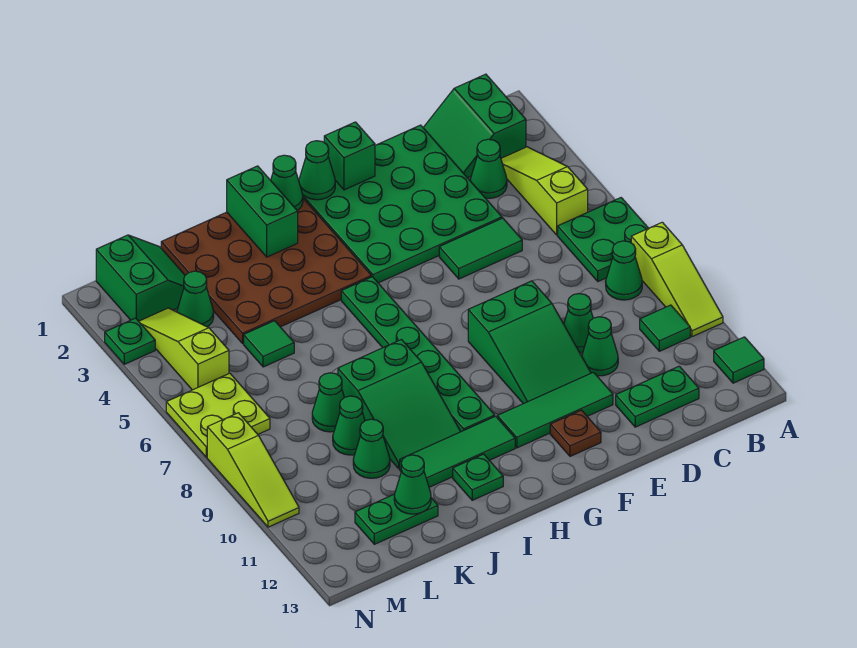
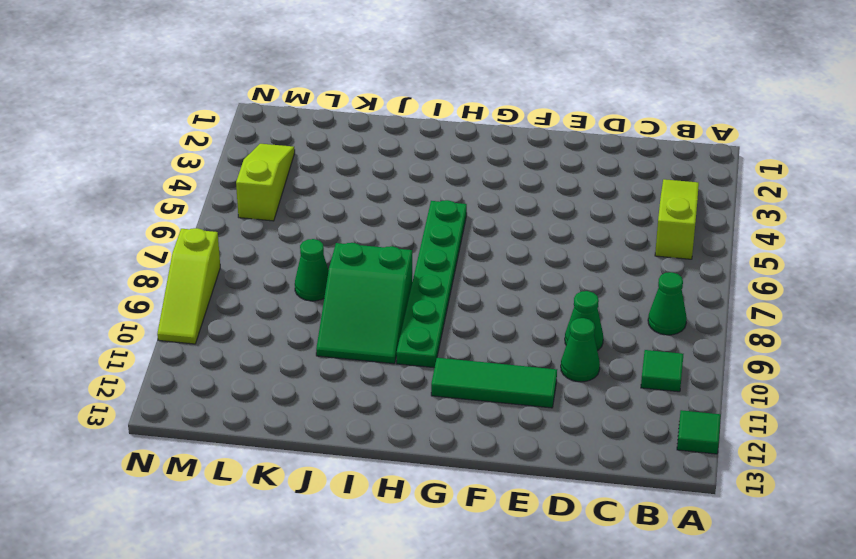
none -> green 2x2 plate [558,198,648,281]
none -> lime 1x3 slope [631,222,723,337]
none -> green 2x2 slope [423,74,526,178]
none -> green 1x1 cone [470,139,507,198]

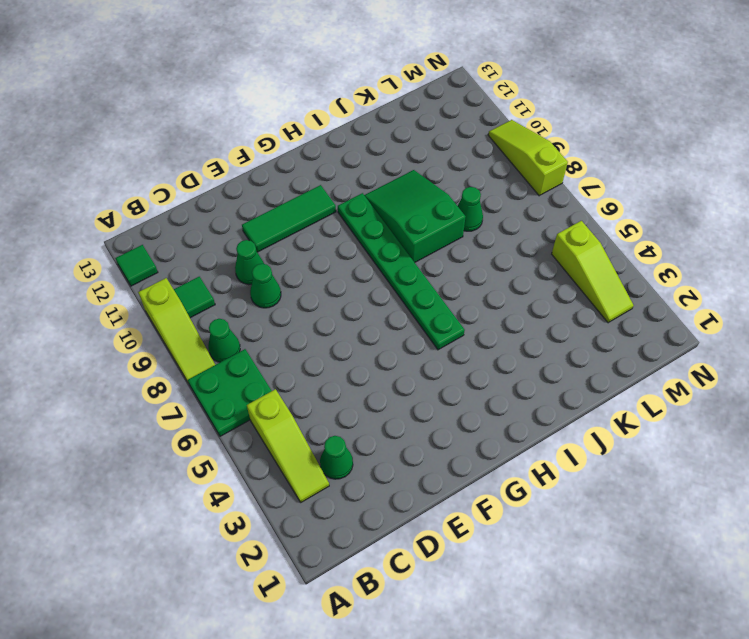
lime 1x3 slope [138,278,215,382] -> lime 1x3 slope turned to [631,222,723,337]
none -> green 2x2 slope [423,74,526,178]
none -> green 1x2 plate [616,366,699,427]
none -> green 4x4 plate [303,125,502,283]
none -> green 1x2 tile [439,218,522,279]

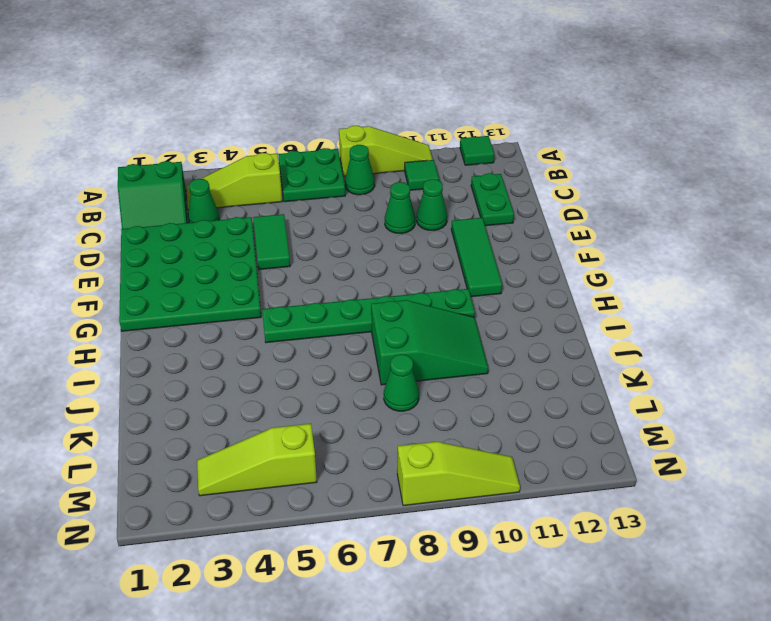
none -> green 2x3 slope [468,281,591,404]
none -> brown 1x1 plate [550,410,601,456]
none -> brown 4x4 plate [161,199,371,344]
none -> green 1x3 tile [400,416,515,487]

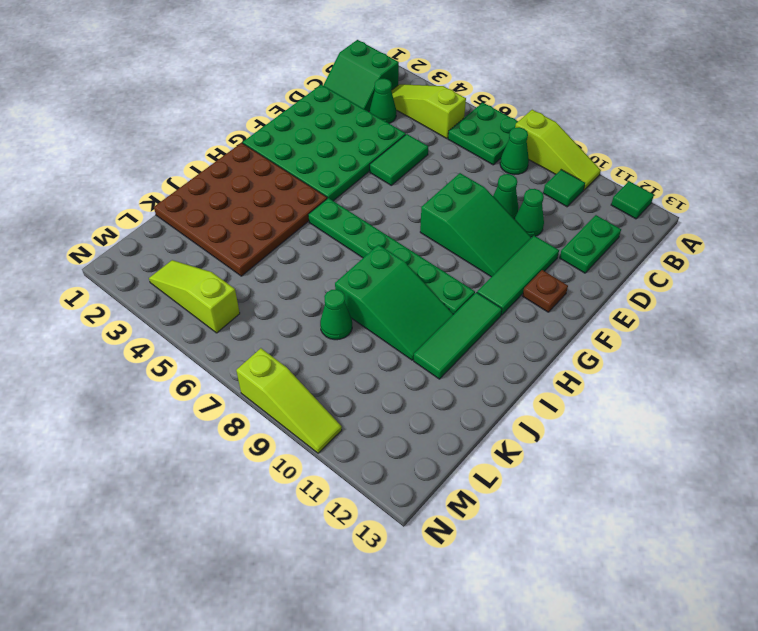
none -> green 1x1 plate [453,454,503,500]
none -> green 1x1 tile [244,321,294,367]
none -> green 1x1 cone [333,396,365,455]
none -> green 1x1 cone [353,419,390,478]

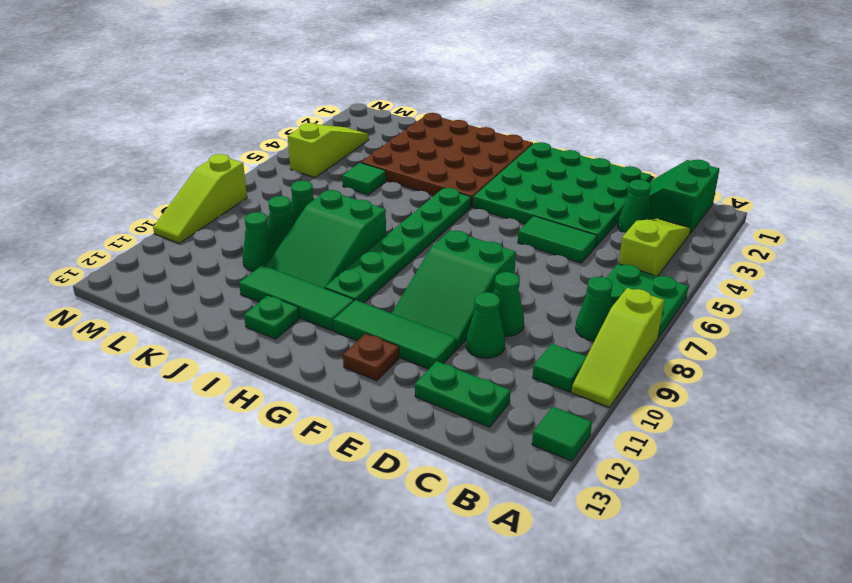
none -> green 1x2 plate [355,494,438,544]
none -> green 2x2 slope [96,235,185,321]
none -> green 1x1 cone [177,271,214,327]
none -> lime 2x2 plate [166,373,270,457]

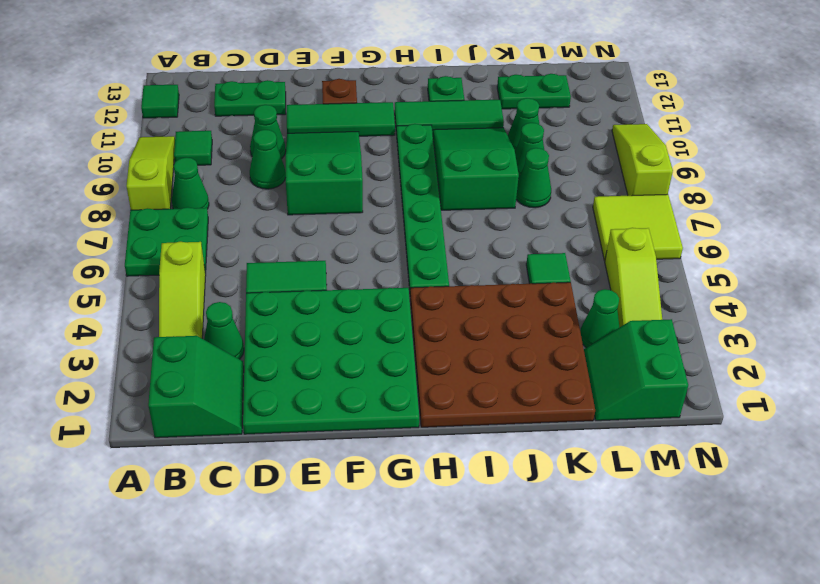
lime 2x2 tile [593,194,683,261] -> lime 2x2 plate [166,373,270,457]
none -> green 1x1 plate [105,318,155,364]
none -> green 1x1 brick [324,122,375,190]
none -> green 1x1 cone [299,141,335,200]
none -> green 1x1 cone [271,155,303,210]

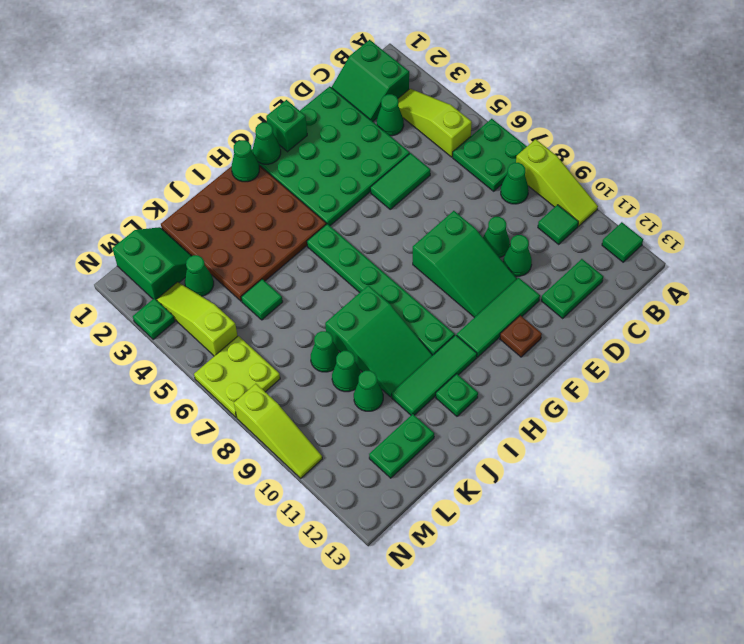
none -> green 1x2 brick [227,166,298,257]
none -> green 1x1 cone [394,455,431,514]

